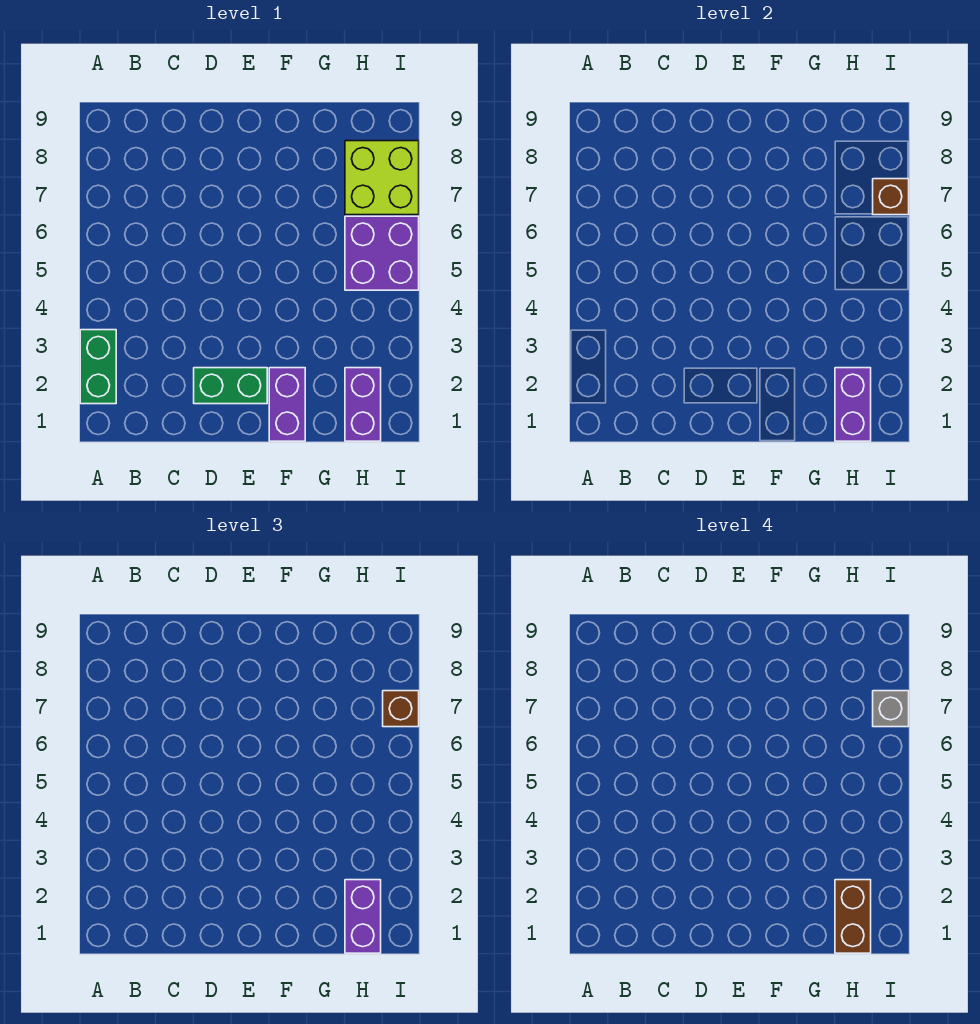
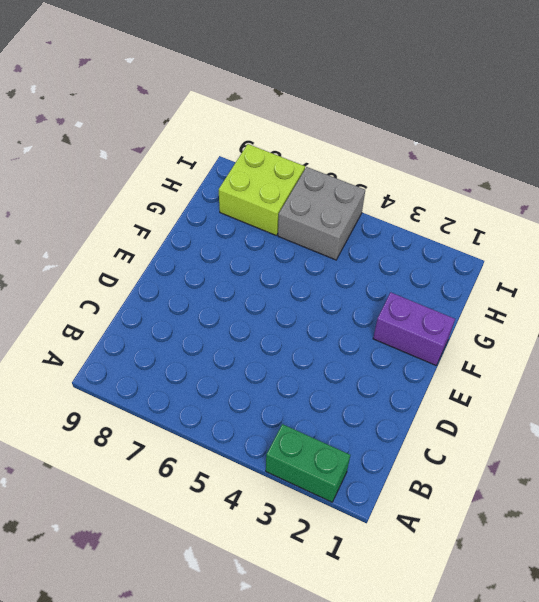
grey 2x2 brick [278,167,365,260] -> purple 2x2 brick [345,216,419,290]
none -> green 1x2 brick [194,368,267,404]
none -> purple 1x2 brick [345,368,381,441]
none -> purple 1x2 brick [835,368,871,441]

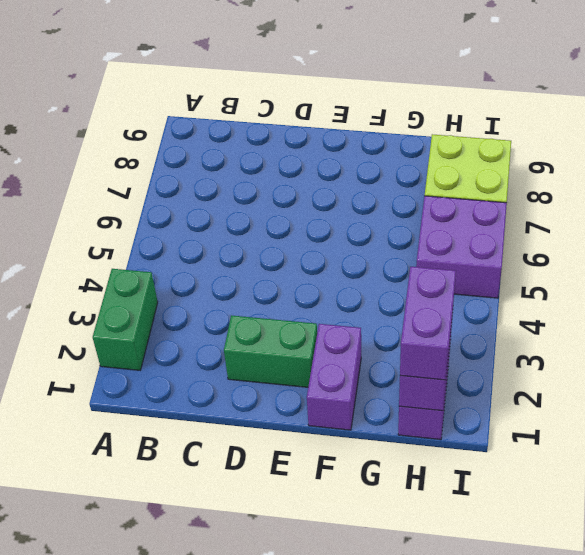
none -> brown 1x1 brick [873,179,909,215]
none -> brown 1x1 brick [383,691,419,727]
none -> brown 1x2 brick [835,880,871,953]

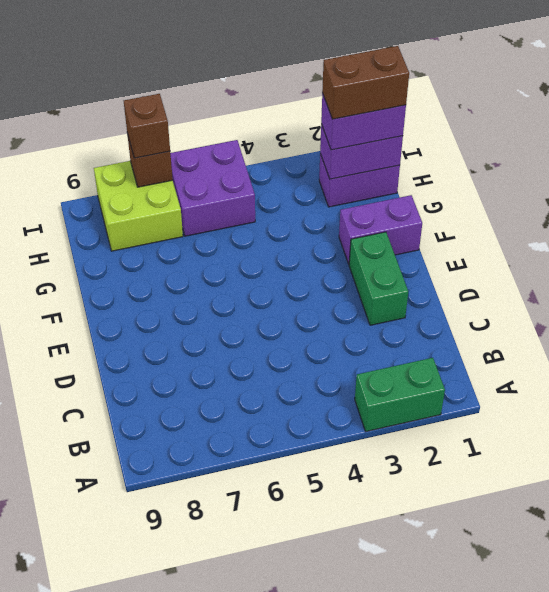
none -> grey 1x1 brick [873,691,909,727]

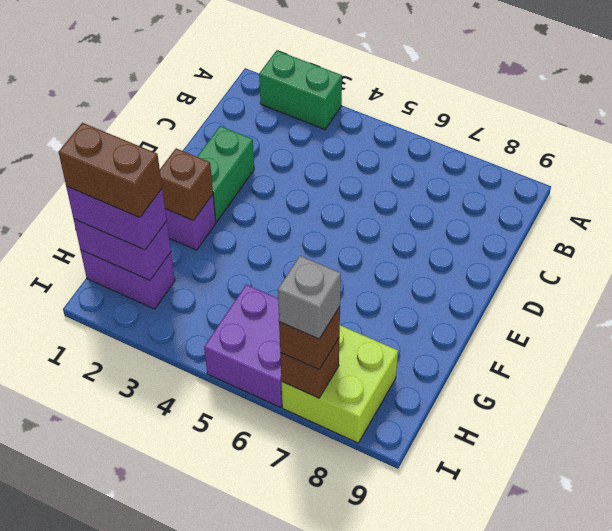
brown 1x1 brick [160,148,213,220] -> none

